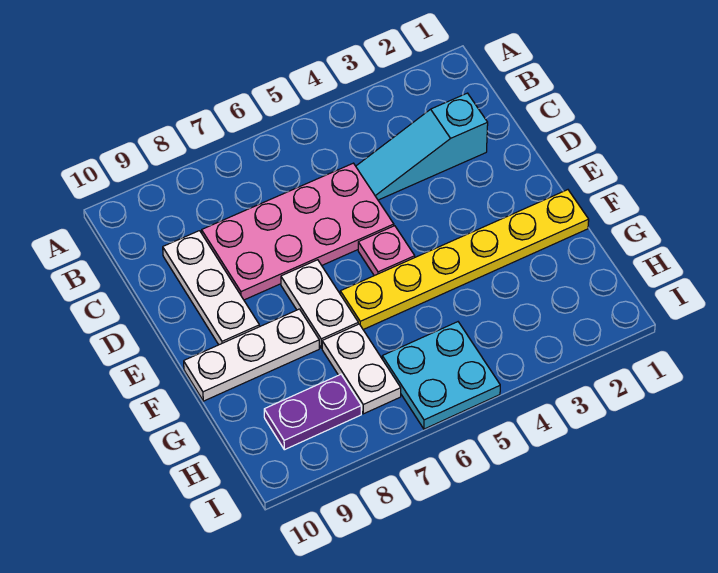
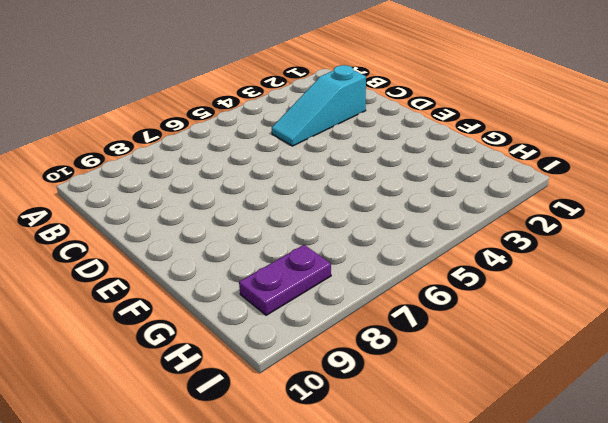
none -> pink 2x4 plate [202,163,394,300]
none -> white 1x3 plate [163,231,260,345]

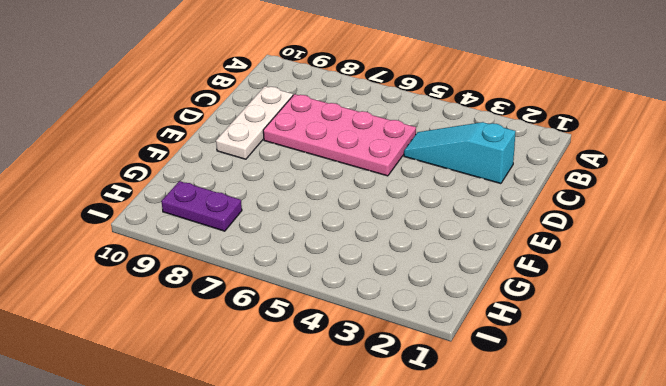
none -> pink 1x1 plate [358,226,415,276]
none -> white 1x2 plate [281,260,358,348]

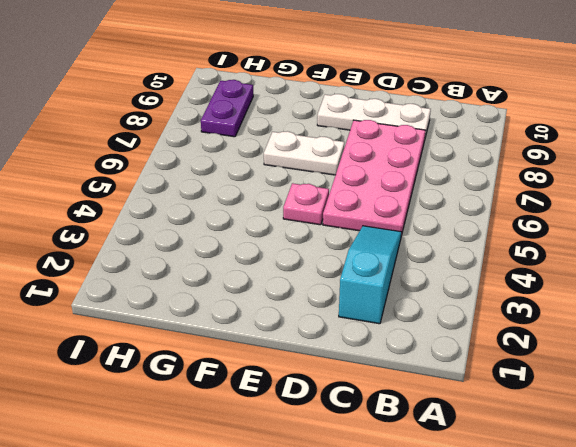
none -> yellow 1x6 plate [340,190,589,330]
none -> white 1x3 plate [184,309,319,401]

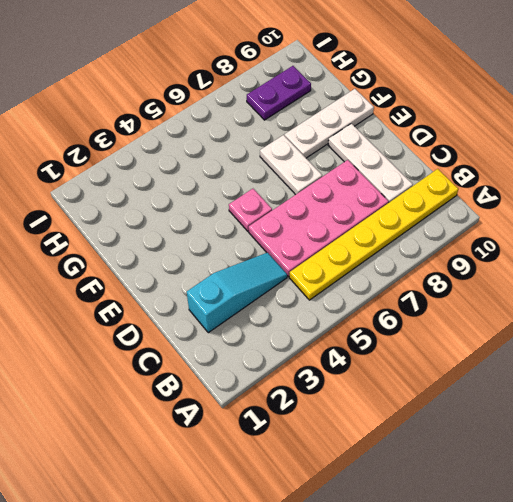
yellow 1x6 plate [289,169,458,300] -> yellow 1x6 plate moved to [340,190,589,330]
none -> white 1x2 plate [322,324,401,414]
none -> cyan 2x2 plate [382,322,500,429]

